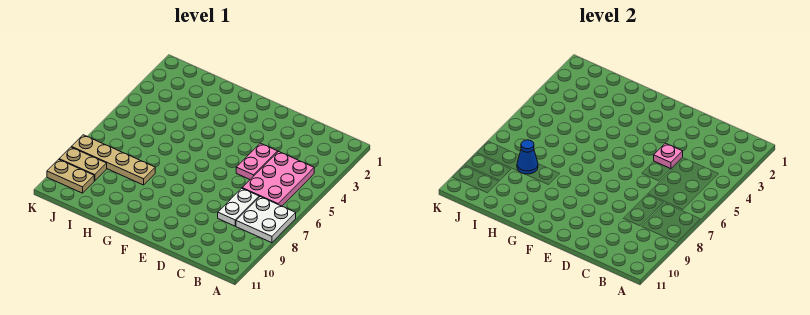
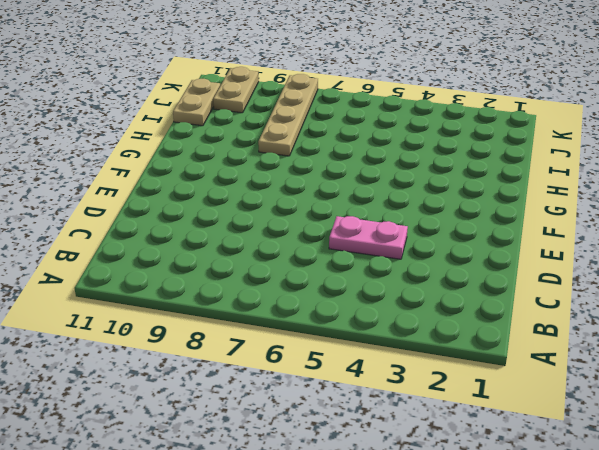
tan 1x2 plate [173,79,220,126] -> tan 1x2 plate moved to [59,147,107,181]
none -> white 2x2 plate [236,197,296,243]
none -> pink 2x3 plate [242,152,314,206]

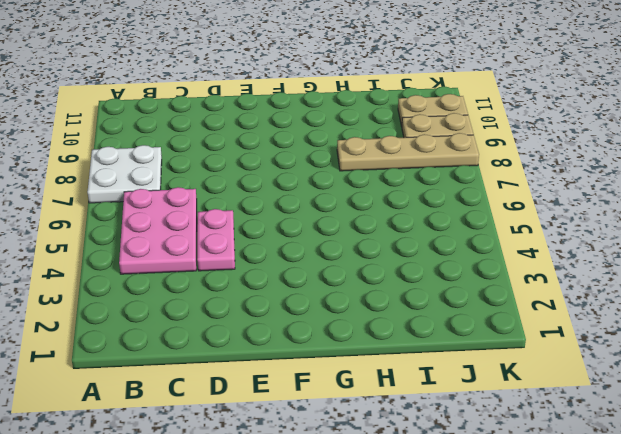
none -> white 1x2 plate [218,188,259,226]
none -> pink 1x1 plate [654,143,683,169]

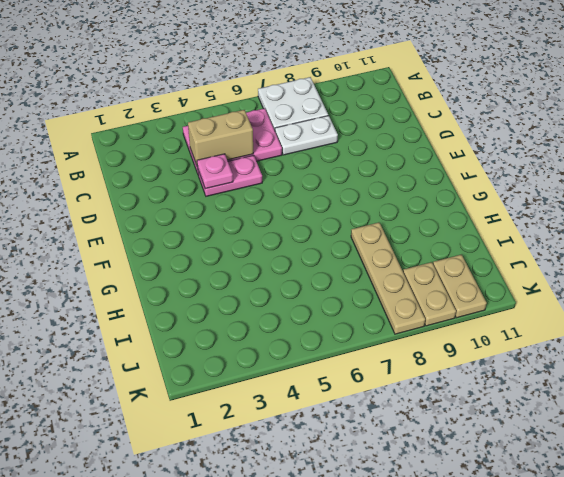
tan 1x2 brick [188,110,253,167] -> none
none -> blue 1x1 cone [517,140,538,174]

